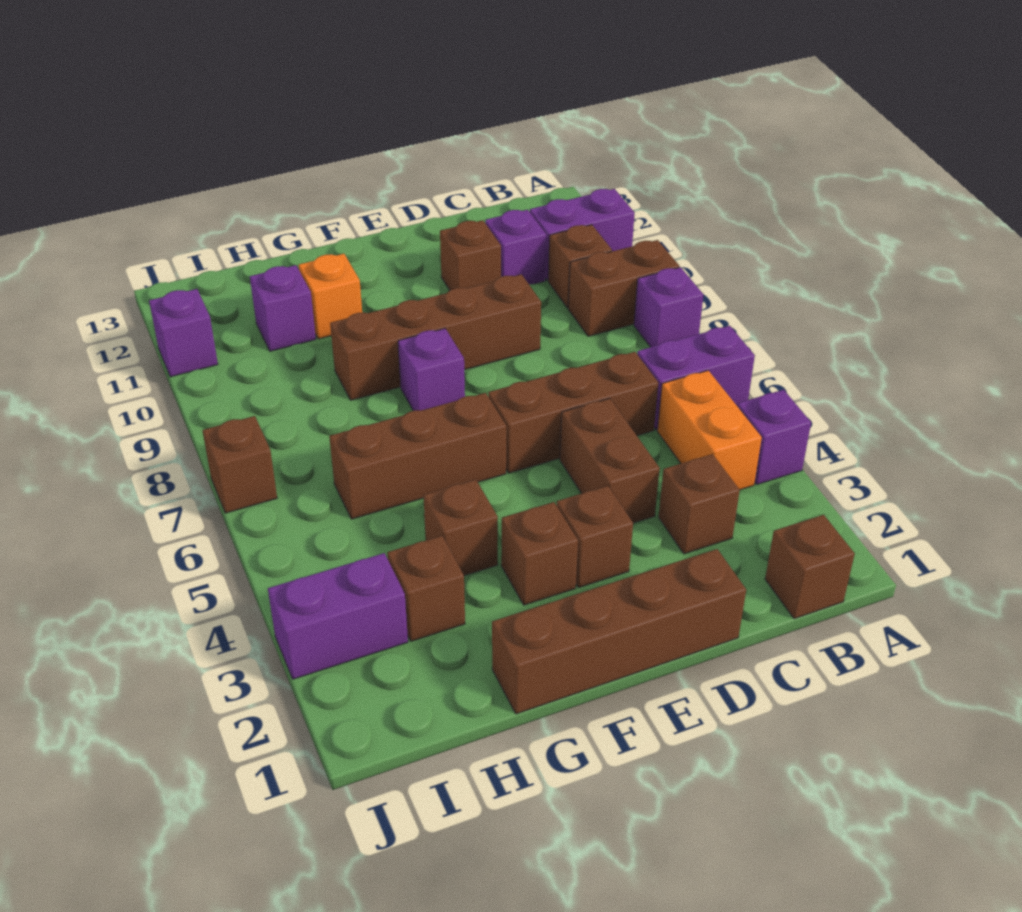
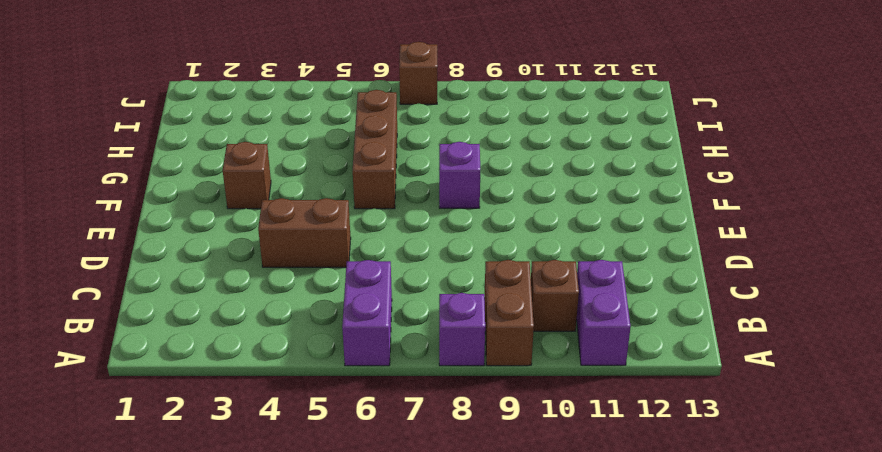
none -> purple 1x1 brick [737,390,811,485]
none -> brown 1x1 brick [765,515,855,619]
none -> orange 1x2 brick [657,370,762,490]

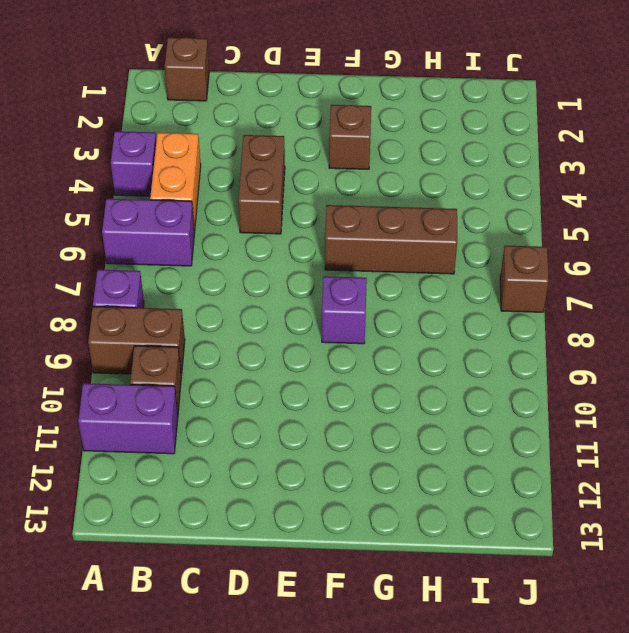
none -> brown 1x1 brick [659,454,740,554]
none -> brown 1x3 brick [488,352,658,473]
none -> purple 1x1 brick [485,210,546,285]

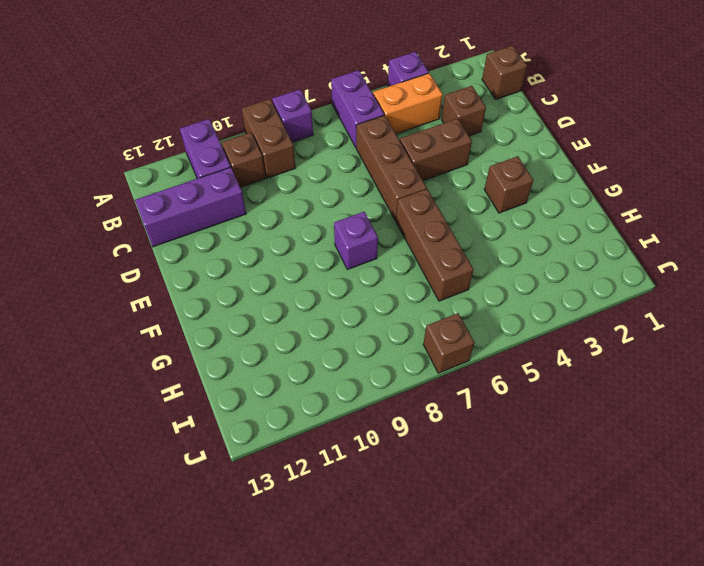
purple 1x3 brick [135,167,246,247] -> purple 1x1 brick [485,210,546,285]
none -> brown 1x4 brick [492,549,746,714]
none -> brown 1x4 brick [330,274,541,400]
none -> brown 1x1 brick [440,220,501,290]

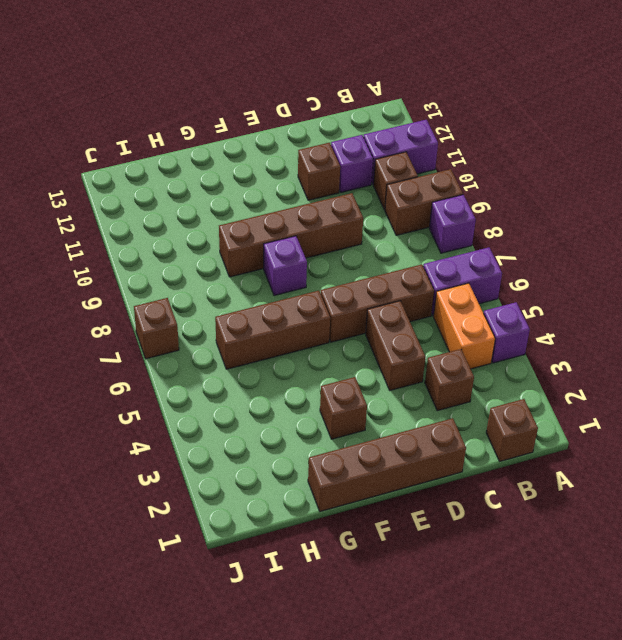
none -> brown 1x1 brick [557,486,633,588]
none -> brown 1x1 brick [423,480,498,576]
none -> orange 1x1 brick [299,254,362,339]

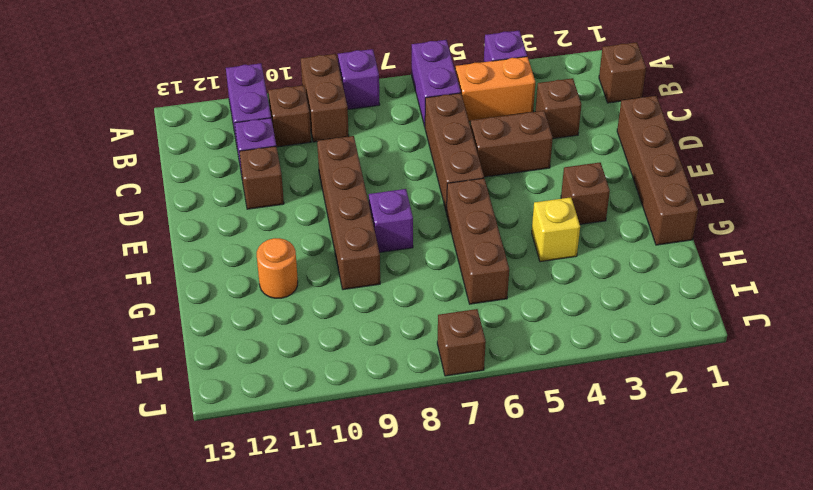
yellow 1x1 brick [532,197,580,262] -> brown 1x1 brick [423,480,498,576]
orange 1x1 round brick [257,238,298,298] -> orange 1x1 brick [299,254,362,339]
none -> brown 1x1 brick [557,486,633,588]
none -> brown 1x1 brick [387,536,465,641]
none -> purple 1x1 brick [250,265,316,351]

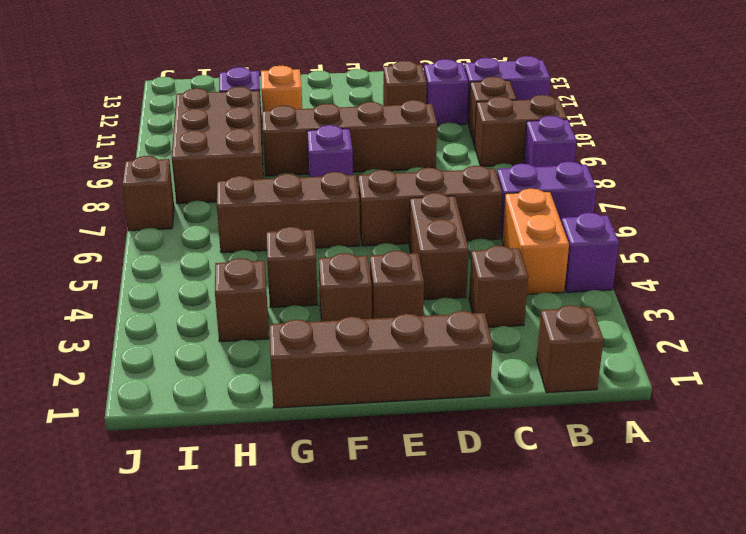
brown 2x3 brick [172,87,263,204] -> none
none -> purple 1x2 brick [268,553,408,679]
none -> purple 1x1 brick [149,289,218,377]

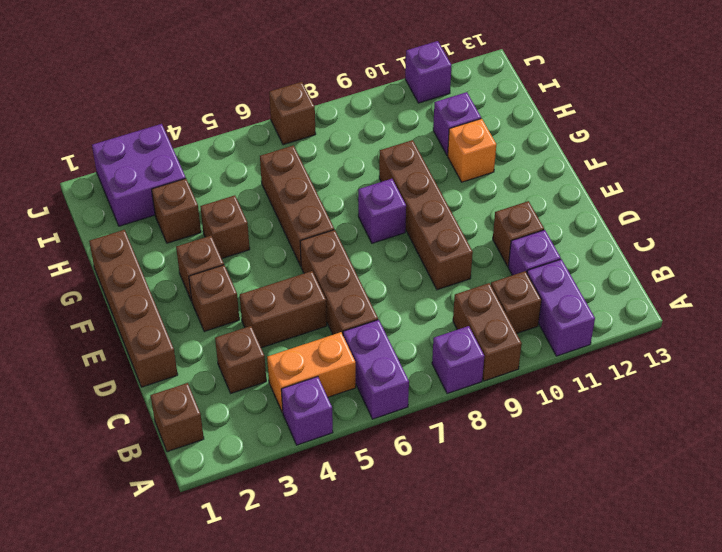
purple 2x2 brick [92,124,186,226] -> purple 1x2 brick [268,553,408,679]

